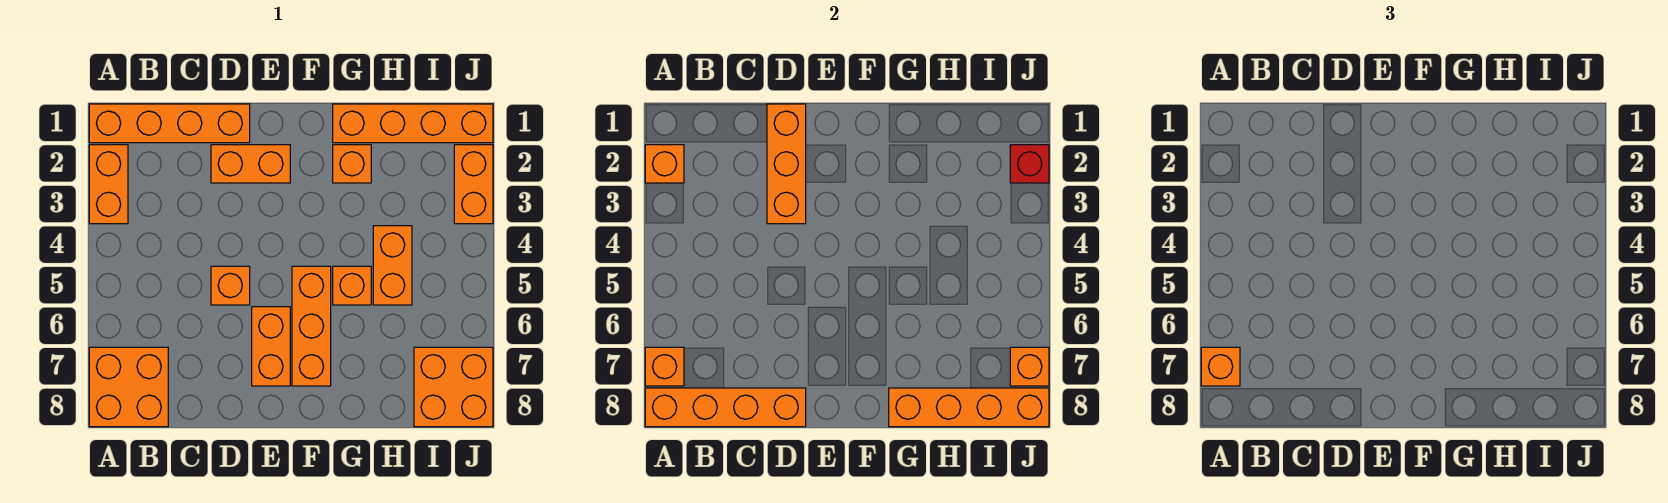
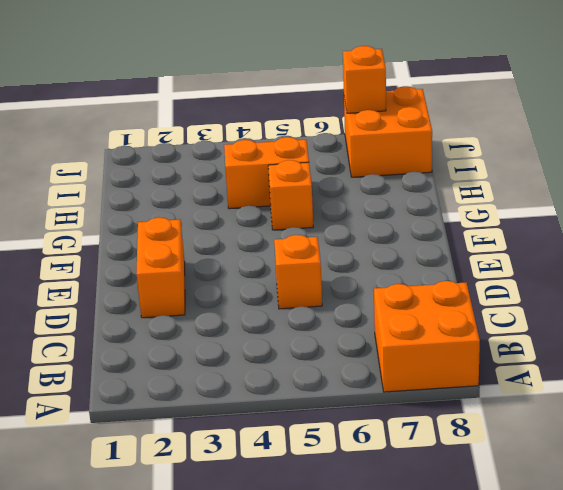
none -> orange 1x4 brick [89,104,250,143]
none -> orange 1x2 brick [89,145,128,224]
none -> orange 1x2 brick [252,307,290,386]

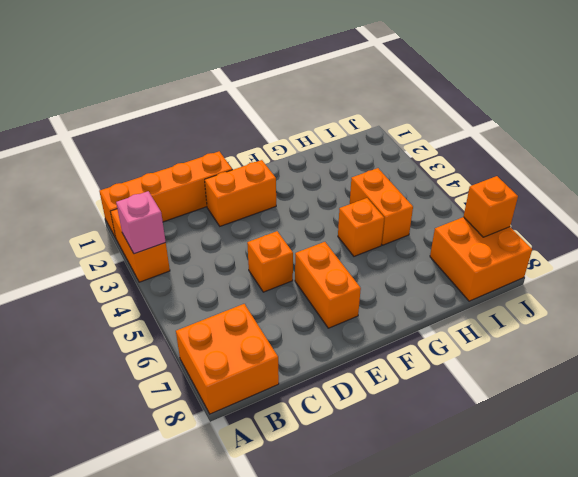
pink 1x1 brick [116,191,166,254] -> none
none -> orange 1x3 brick [292,266,331,386]
none -> orange 1x4 brick [333,104,493,143]
none -> orange 1x1 brick [333,145,371,183]

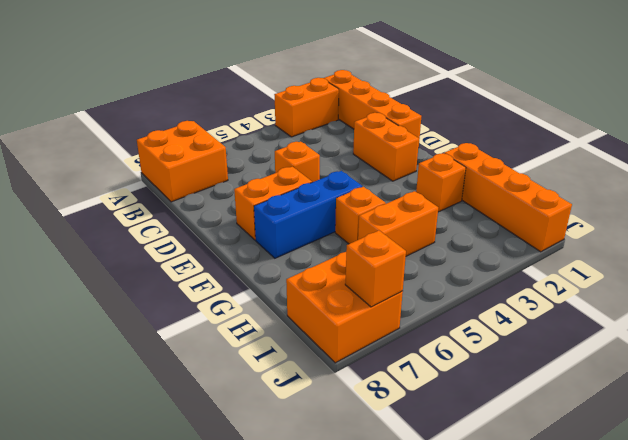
blue 1x3 brick [254,171,362,258] -> orange 1x3 brick [292,266,331,386]
none -> orange 1x2 brick [454,145,493,224]
none -> orange 1x1 brick [645,145,684,183]
none -> orange 1x1 brick [645,347,684,386]

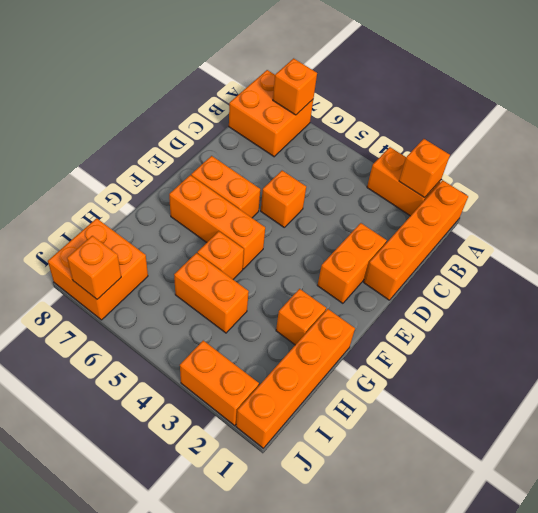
none -> orange 1x4 brick [645,388,806,427]
none -> orange 1x3 brick [767,104,806,224]
none -> orange 1x4 brick [889,388,1049,427]

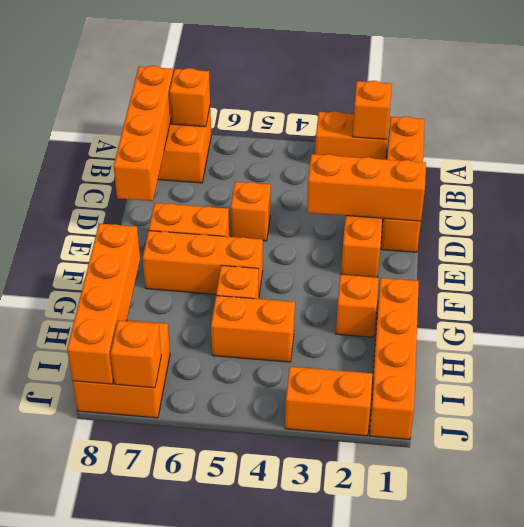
none -> red 1x1 brick [1010,145,1049,183]
none -> orange 1x1 brick [1201,347,1240,386]

